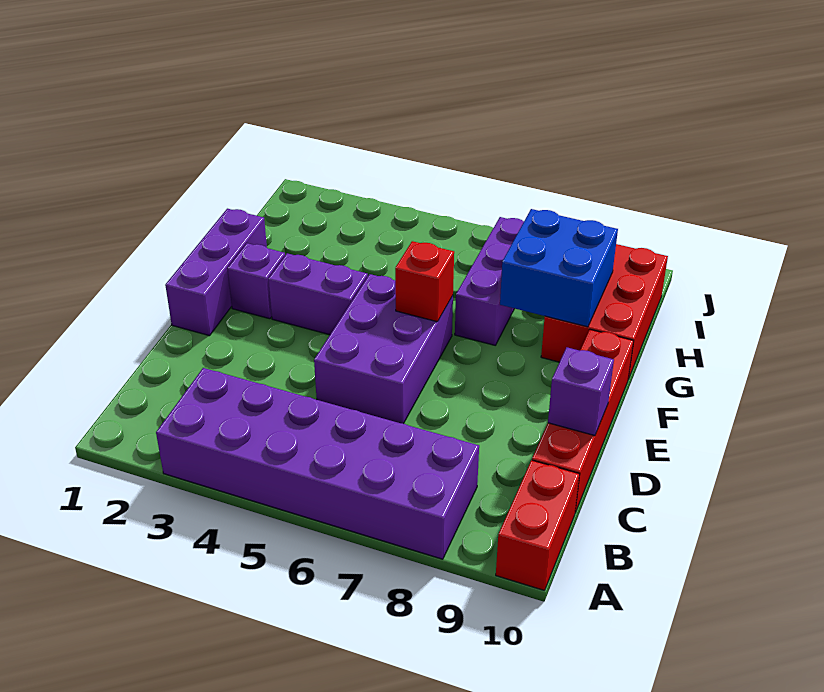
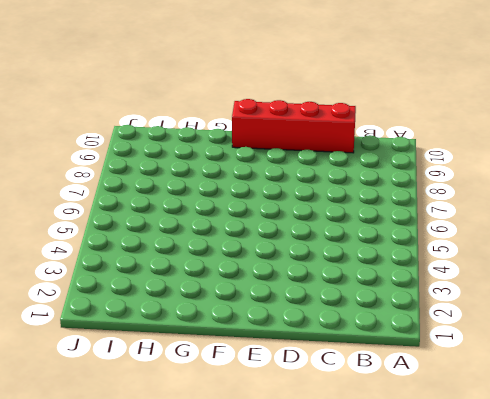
none -> purple 2x6 brick [156,368,479,559]
none -> red 1x2 brick [496,460,580,590]
none -> purple 2x3 brick [314,274,453,424]

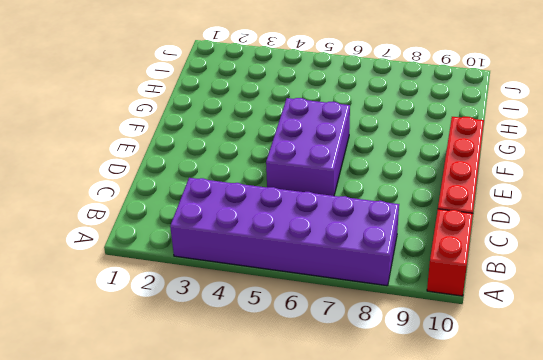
none -> purple 1x3 brick [165,209,267,336]
none -> purple 1x1 brick [227,243,285,319]
none -> purple 1x2 brick [268,253,368,335]

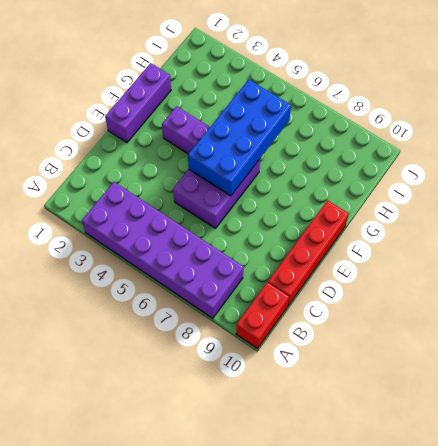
blue 2x4 brick [188,80,291,196] -> red 1x1 brick [395,241,454,322]
none -> purple 1x1 brick [227,243,285,319]
none -> purple 1x3 brick [455,217,524,345]
none -> red 2x3 brick [541,244,668,379]

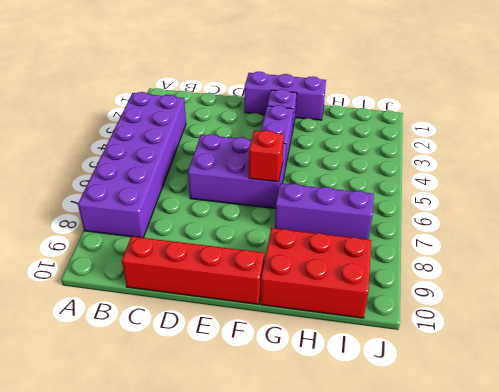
none -> red 1x2 brick [496,460,580,590]
none -> purple 1x1 brick [548,347,614,436]
none -> blue 2x2 brick [500,209,618,327]

